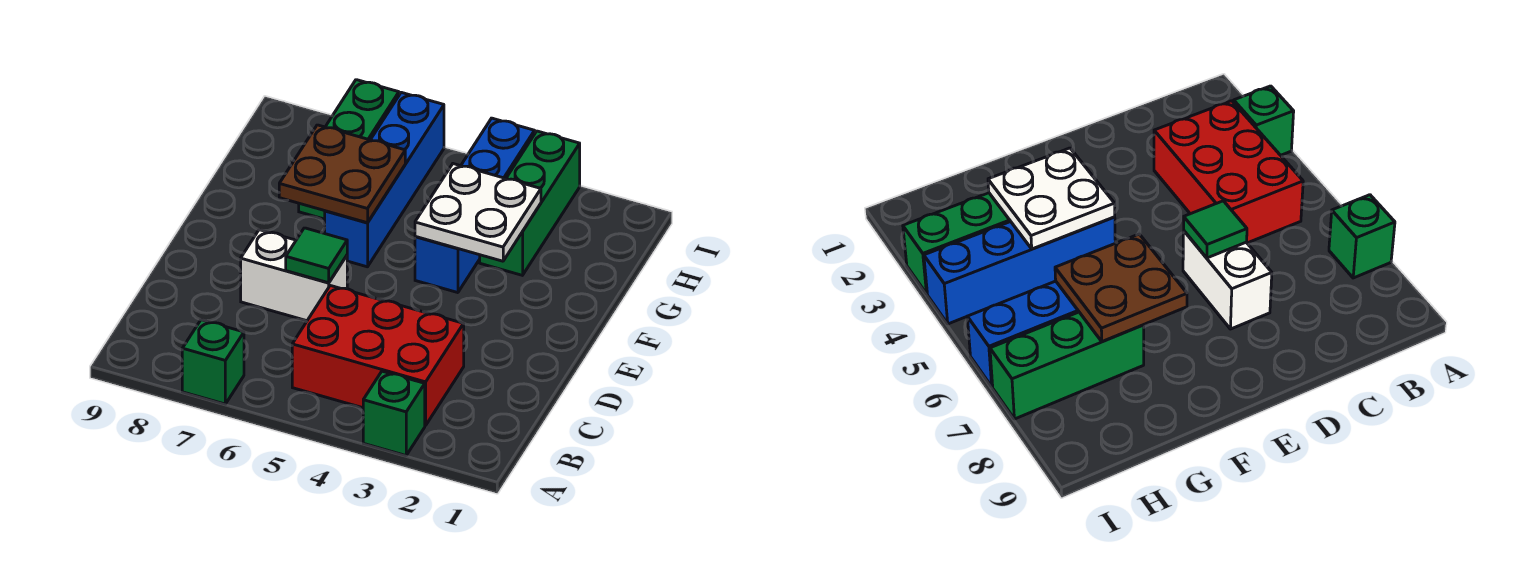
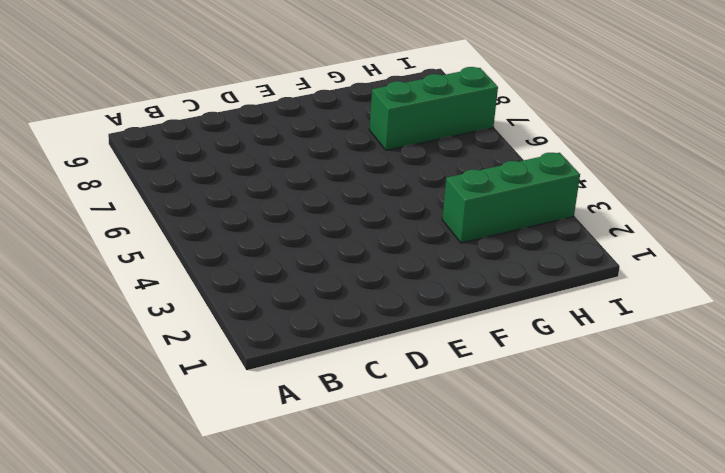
none -> green 1x1 brick [363,371,425,455]
none -> green 1x1 brick [182,320,244,404]

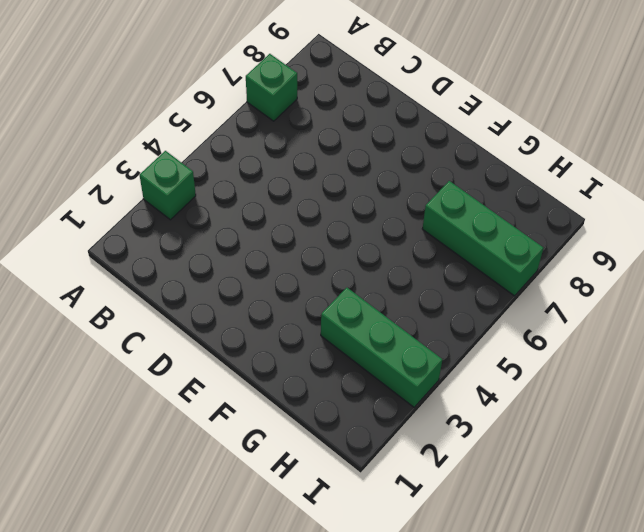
none -> red 2x3 brick [292,286,464,426]
none -> white 1x2 brick [241,230,347,321]

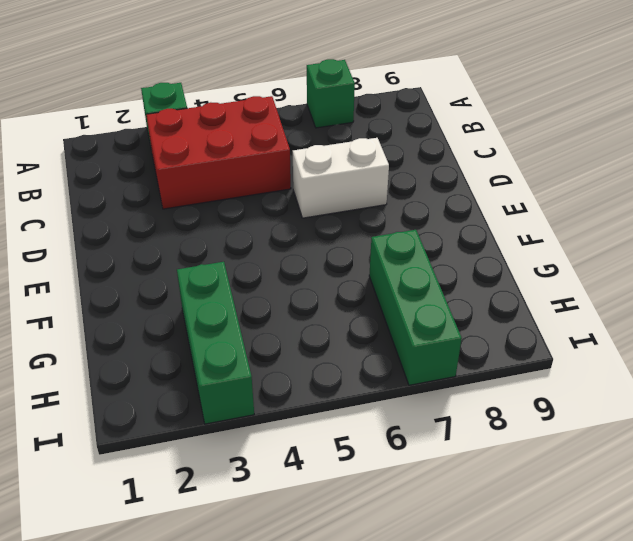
none -> blue 1x4 brick [415,118,535,293]
none -> blue 1x4 brick [325,92,444,267]

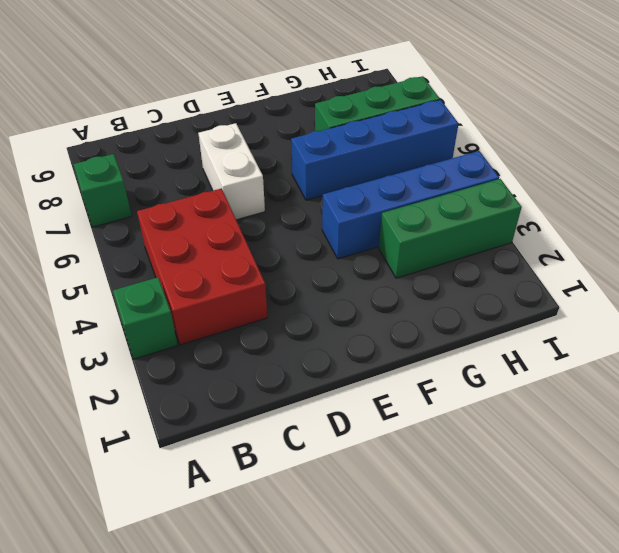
none -> green 1x1 tile [286,228,347,283]
none -> white 2x2 plate [415,164,541,261]

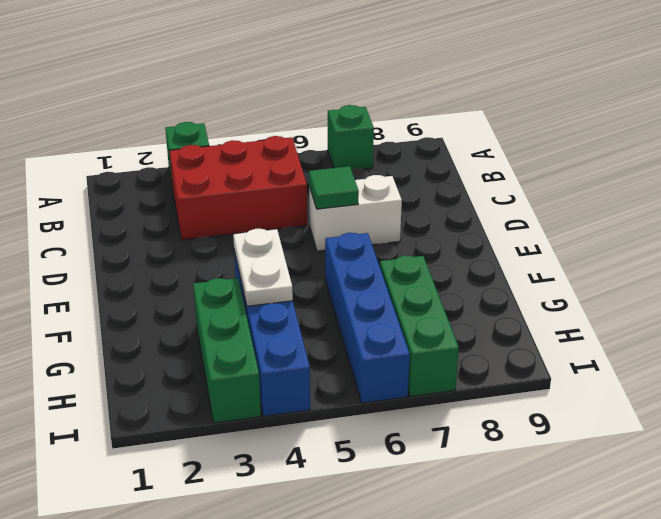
white 1x2 plate [233,229,293,306] -> white 2x2 plate [415,164,541,261]
none -> brown 2x2 plate [279,125,405,223]

